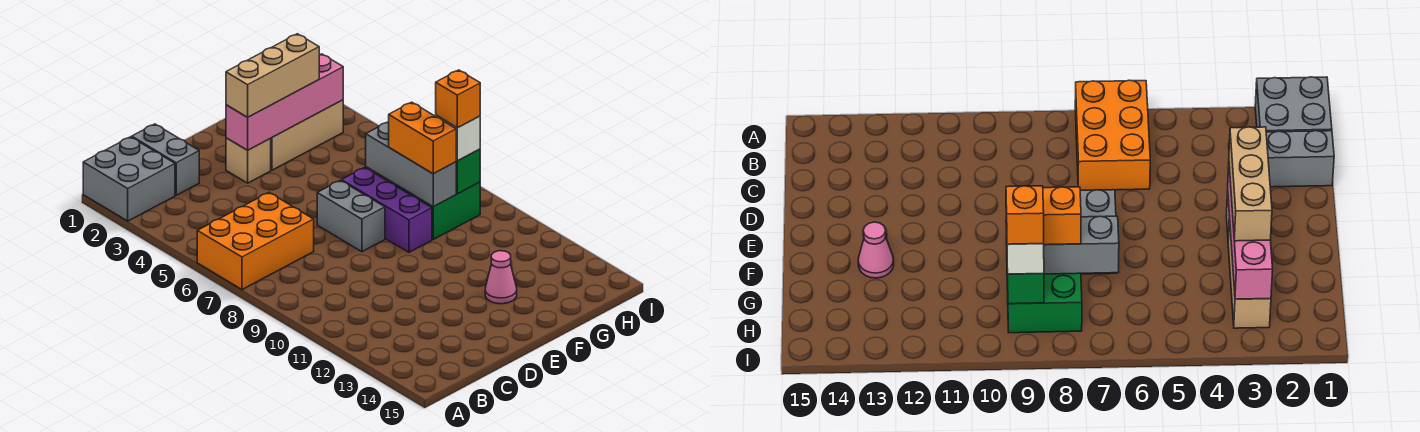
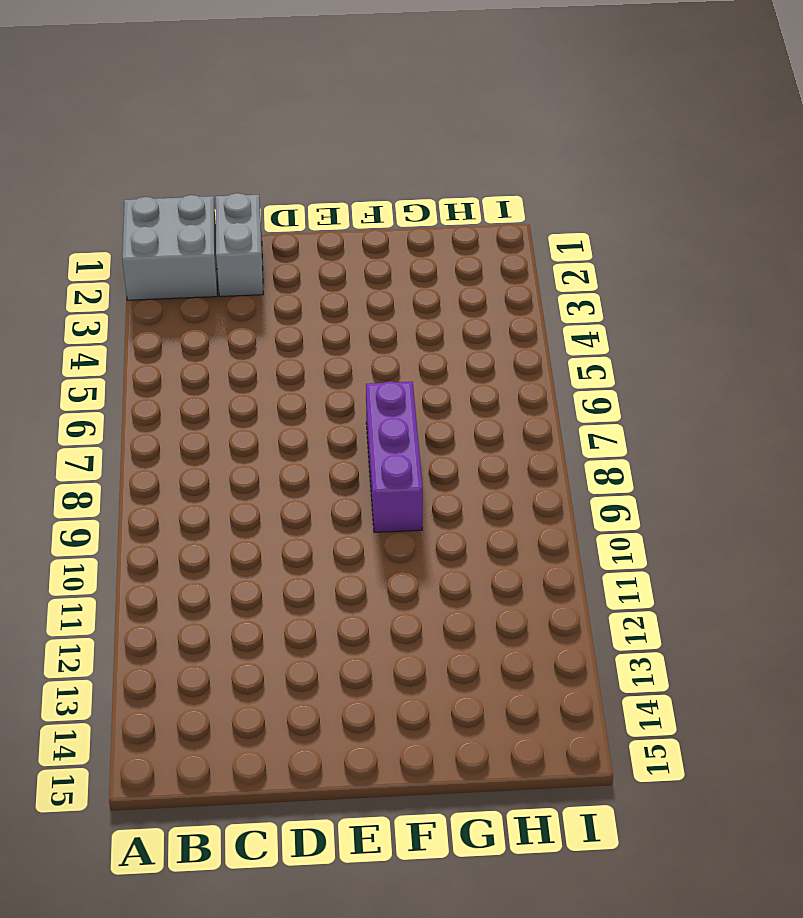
none -> orange 2x3 brick [197,193,314,290]
none -> tan 1x1 brick [226,138,271,183]
none -> grey 1x2 brick [317,180,385,252]

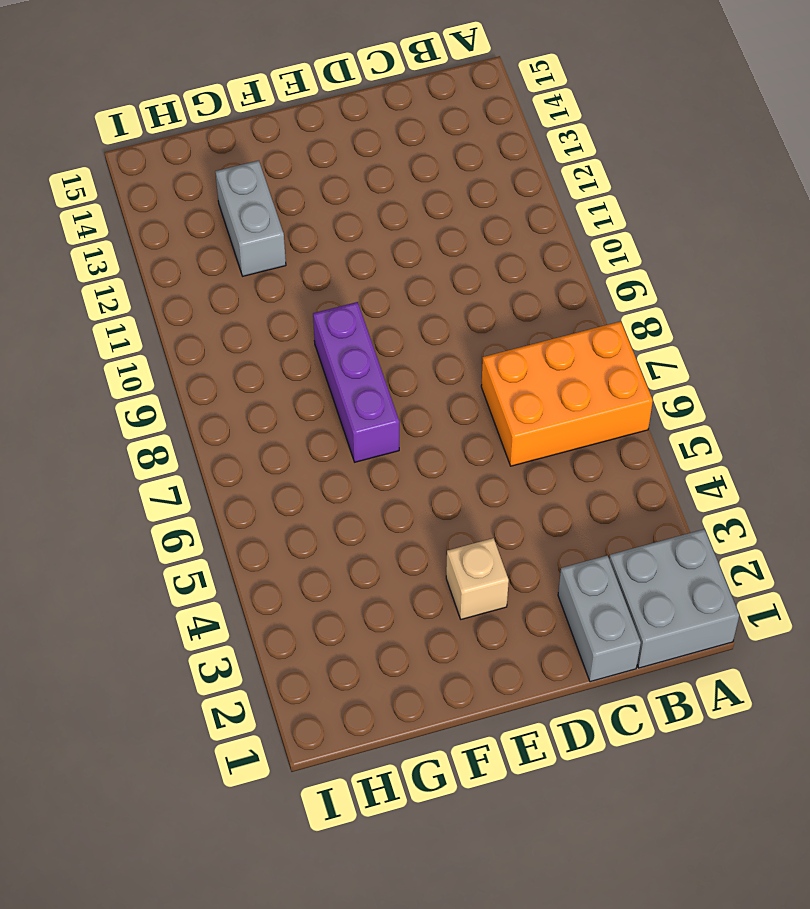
grey 1x2 brick [215,161,286,276] -> grey 1x2 brick moved to [317,180,385,252]
none -> tan 1x3 brick [270,100,343,170]
none -> pink 1x1 cone [485,251,517,304]
none -> green 2x2 brick [389,181,480,239]

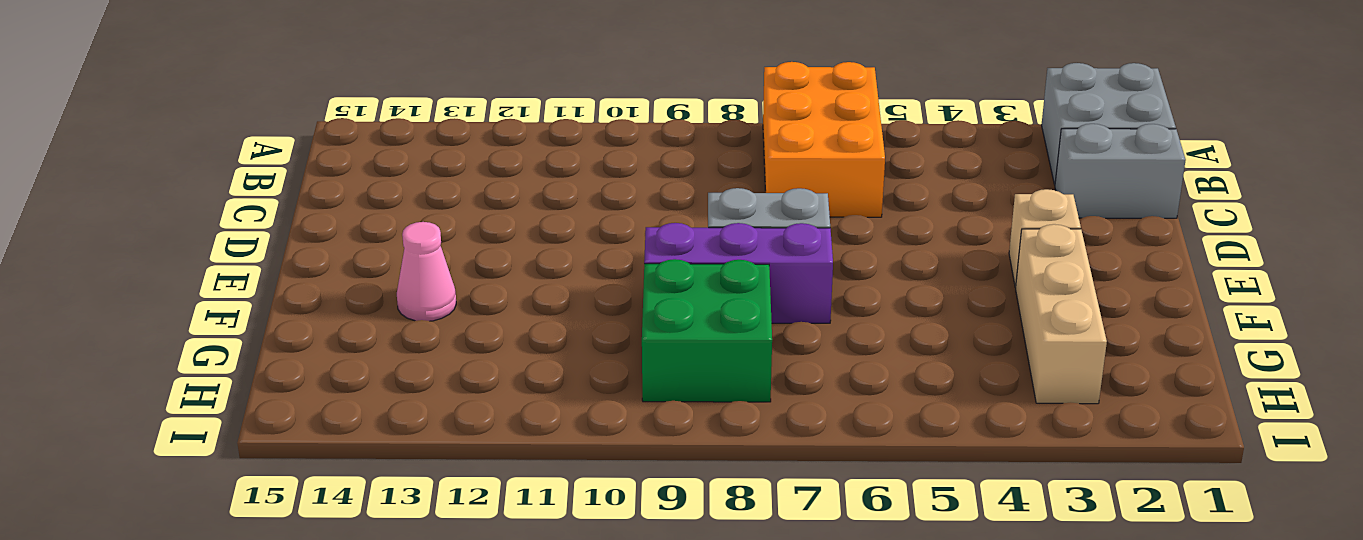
none -> pink 1x4 brick [226,54,343,150]
none -> grey 1x3 brick [366,122,456,207]
none -> green 1x1 brick [456,149,480,194]

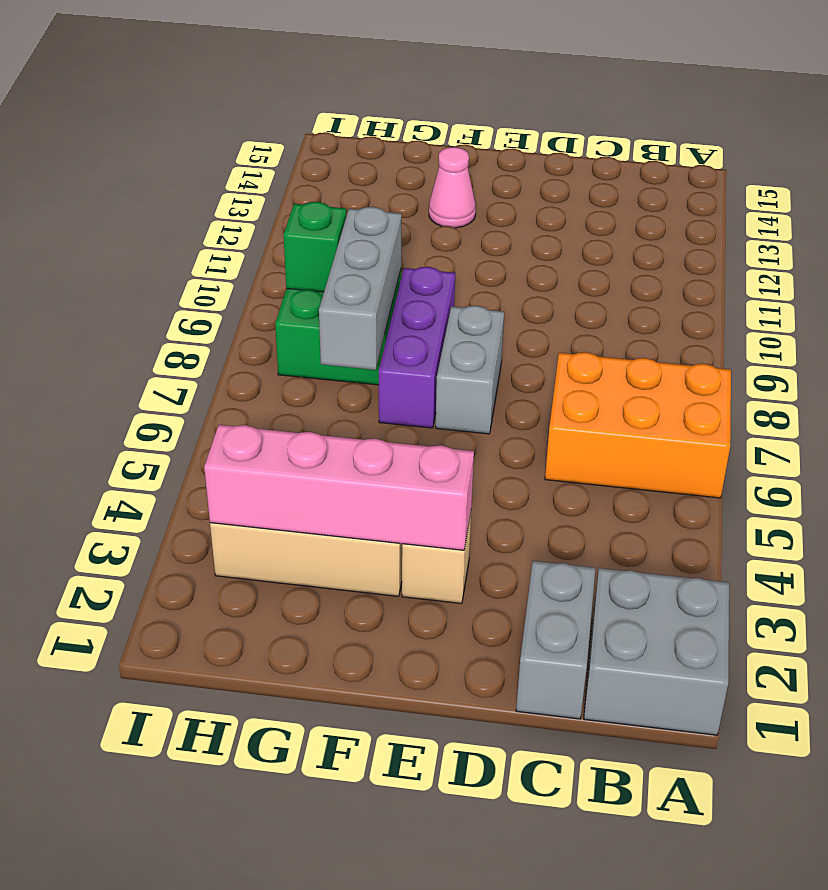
none -> tan 1x3 brick [226,34,319,117]
none -> orange 1x2 brick [389,102,456,174]
none -> white 1x1 brick [436,115,480,161]

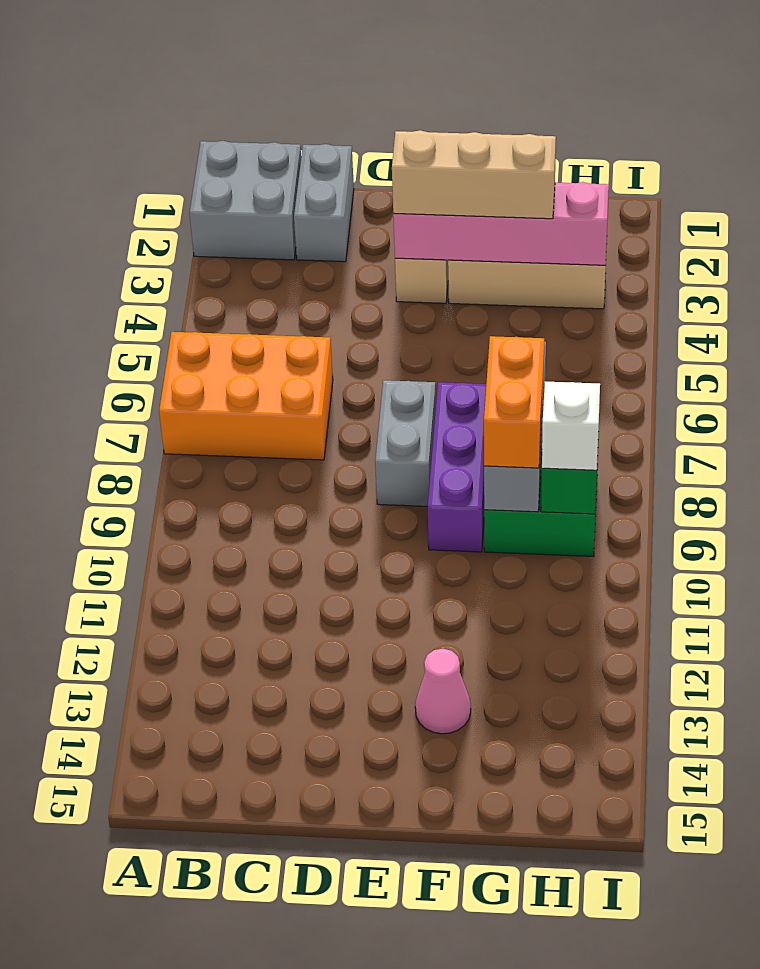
none -> orange 1x1 brick [436,70,480,128]

